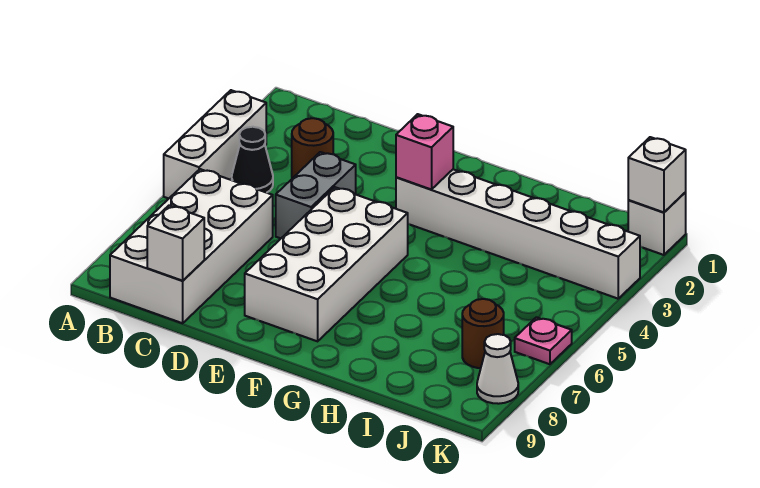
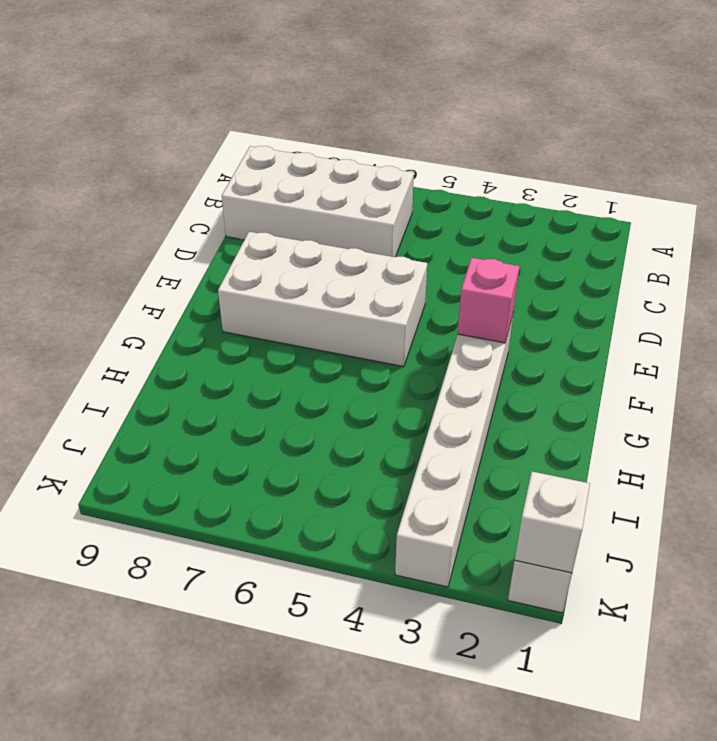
none -> white 1x3 brick [164,90,266,198]
none -> black 1x1 cone [232,127,273,193]
none -> brown 1x1 round brick [292,118,333,178]

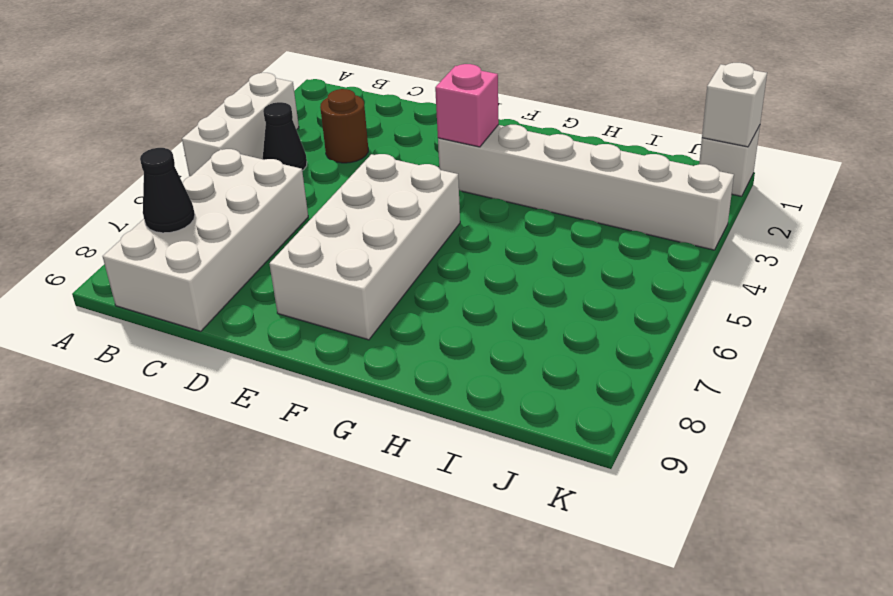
black 1x1 cone [140,148,195,233] -> none
none -> grey 1x2 brick [276,152,356,238]
none -> brown 1x1 round brick [462,299,504,368]
none -> pink 1x1 plate [515,317,572,364]

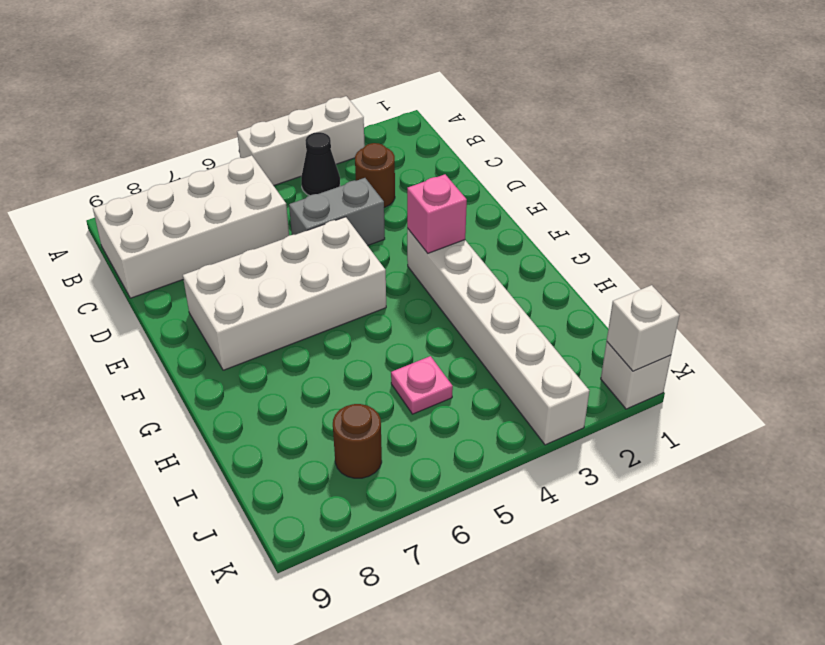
pink 1x1 plate [391,356,453,414] -> pink 1x1 plate moved to [515,317,572,364]
none -> white 1x1 cone [477,334,518,404]
none -> white 1x1 brick [147,205,204,281]

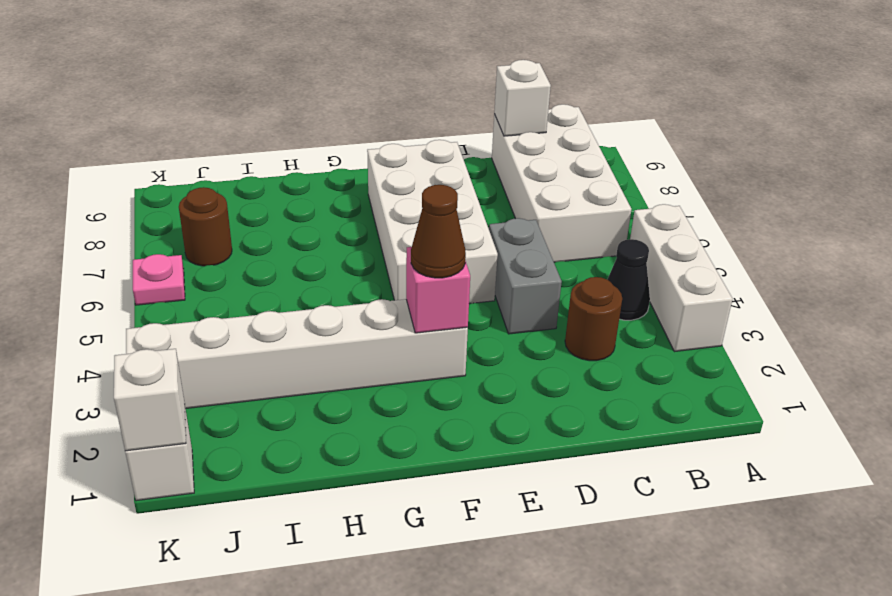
brown 1x1 cone [411,185,466,278] -> none
none -> white 1x1 cone [477,334,518,404]

